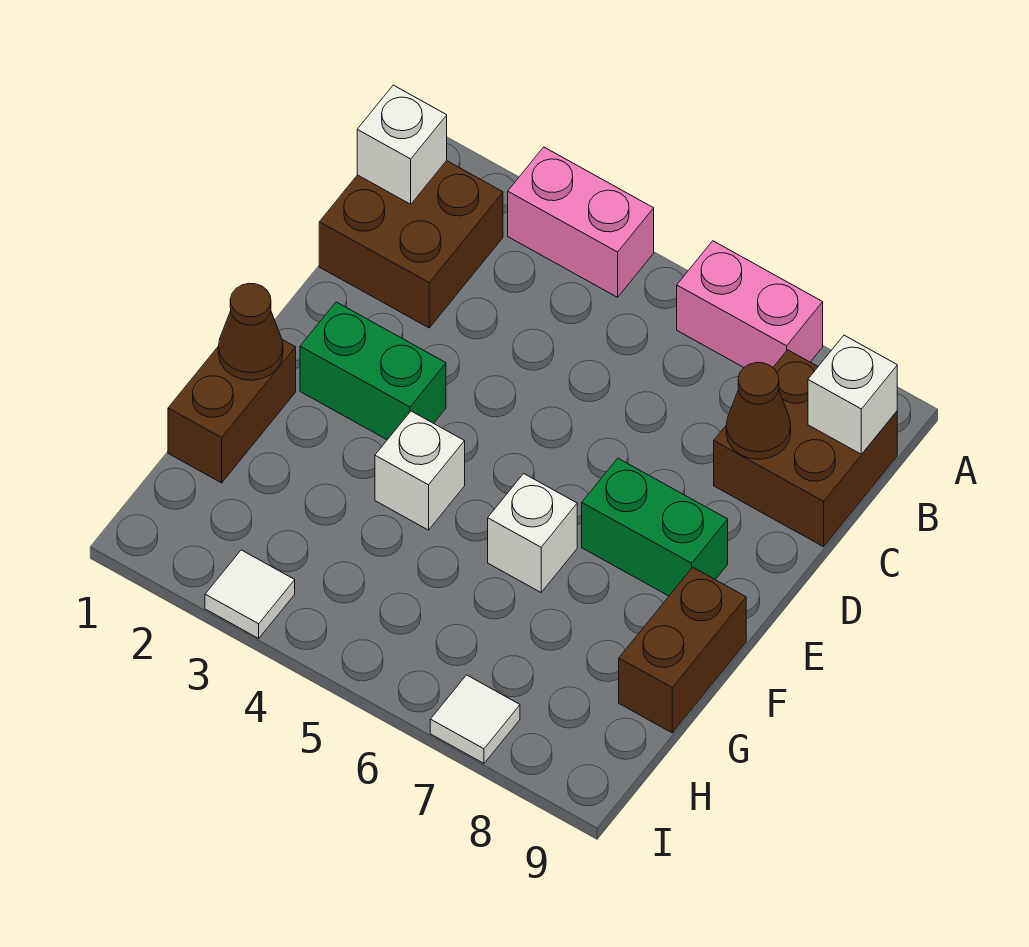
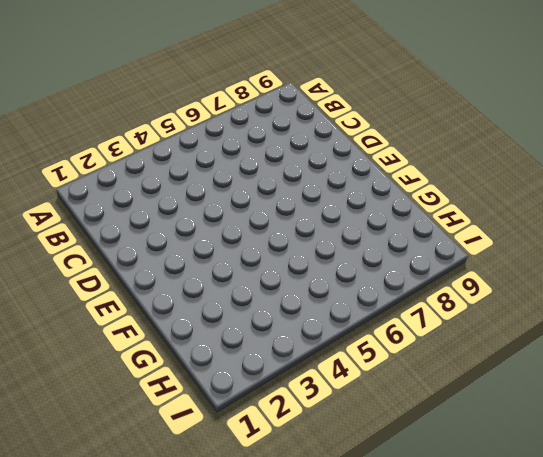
none -> pink 1x2 brick [508,147,654,297]
none -> pink 1x2 brick [677,241,823,367]
none -> brown 2x2 brick [319,161,503,328]

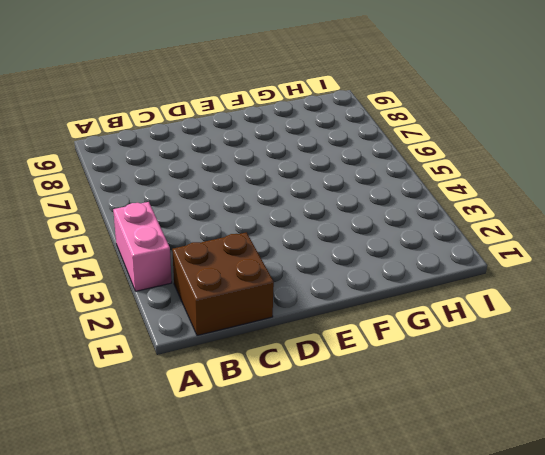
none -> pink 1x2 brick [677,241,823,367]
none -> brown 2x2 brick [714,350,897,547]
none -> green 1x2 brick [300,302,446,440]

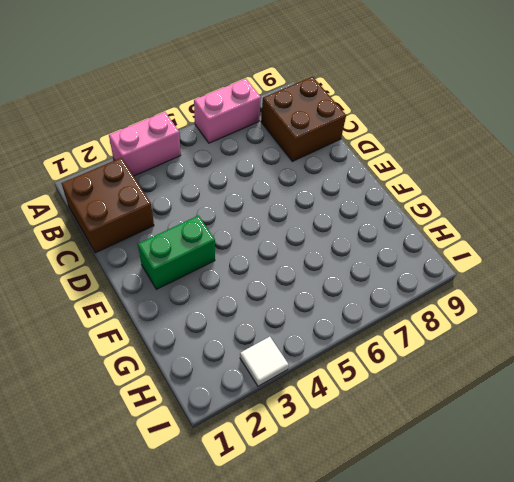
none -> green 1x2 brick [582,458,728,596]
none -> brown 1x2 brick [168,340,296,483]
none -> white 1x1 brick [375,411,465,530]

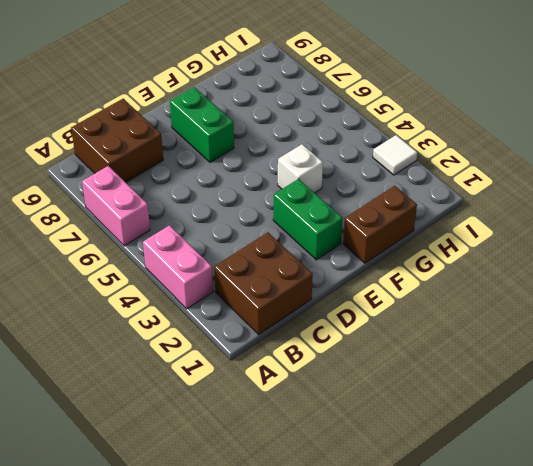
none -> white 1x1 brick [488,474,577,592]
none -> brown 1x2 brick [619,567,746,733]
none -> white 1x1 tile [430,675,520,763]

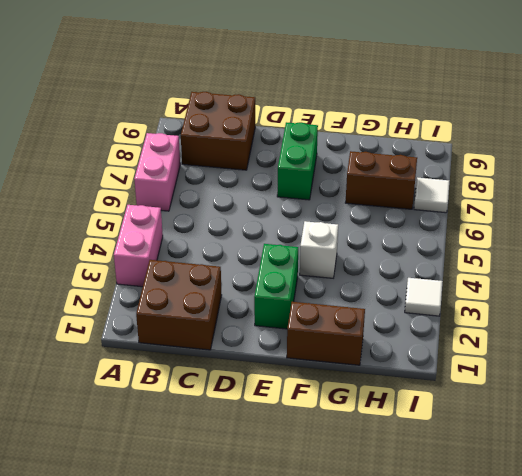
brown 1x2 brick [345,151,417,209] -> brown 1x2 brick moved to [619,567,746,733]
none -> white 1x1 brick [488,474,577,592]
none -> white 1x1 brick [357,85,447,204]
none -> white 1x1 brick [808,335,897,454]

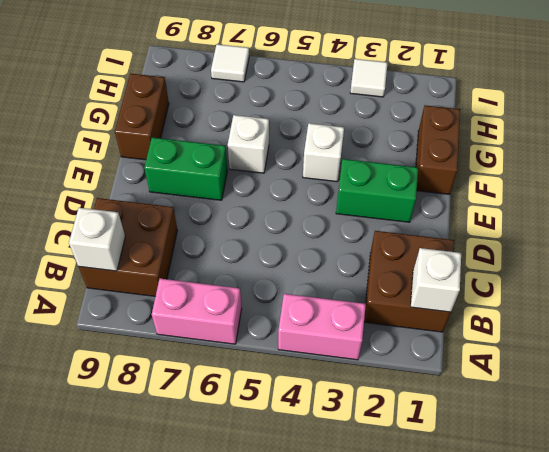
none -> brown 1x1 cone [726,363,791,459]
none -> brown 1x1 cone [218,283,283,380]

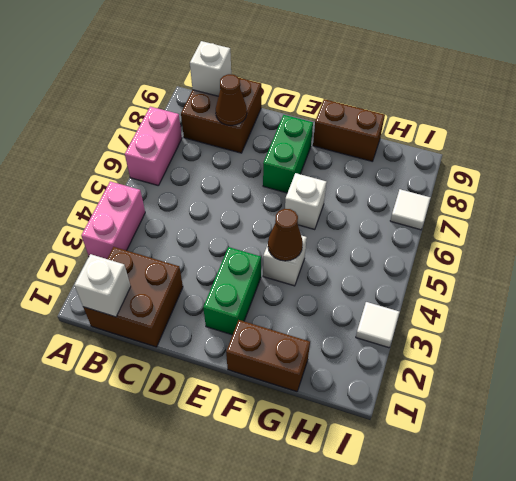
brown 1x1 cone [268,209,303,261] -> brown 1x1 cone moved to [218,283,283,380]

